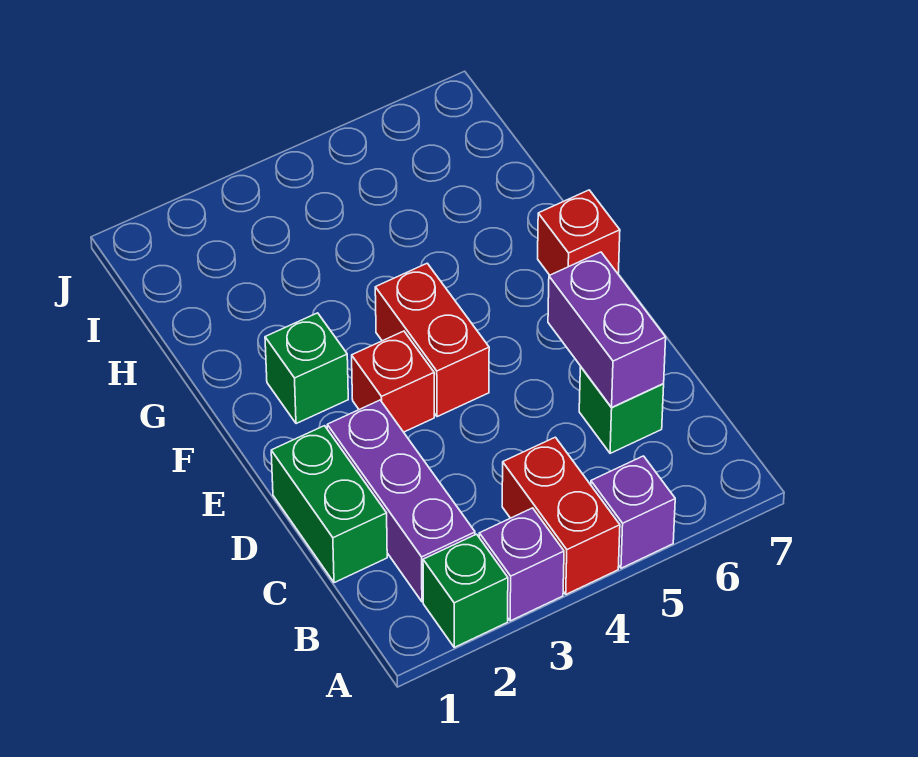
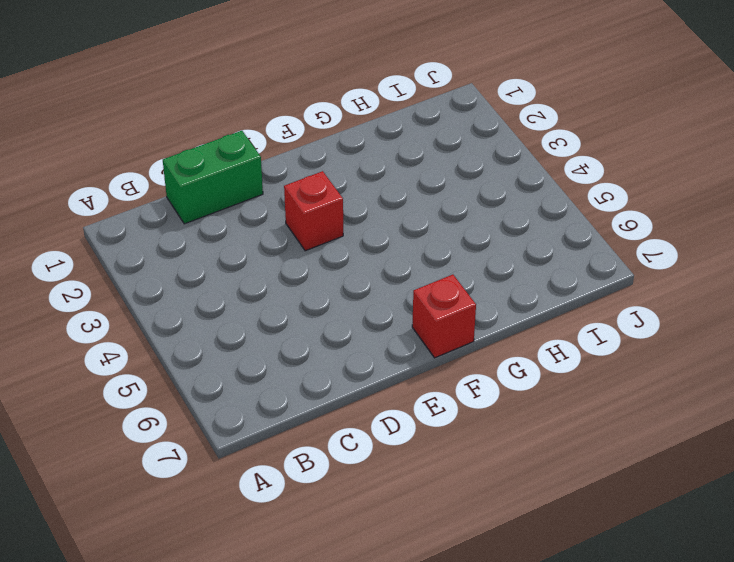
none -> green 1x1 brick [423,534,508,647]
none -> purple 1x1 brick [479,508,564,621]
none -> red 1x2 brick [502,437,620,594]

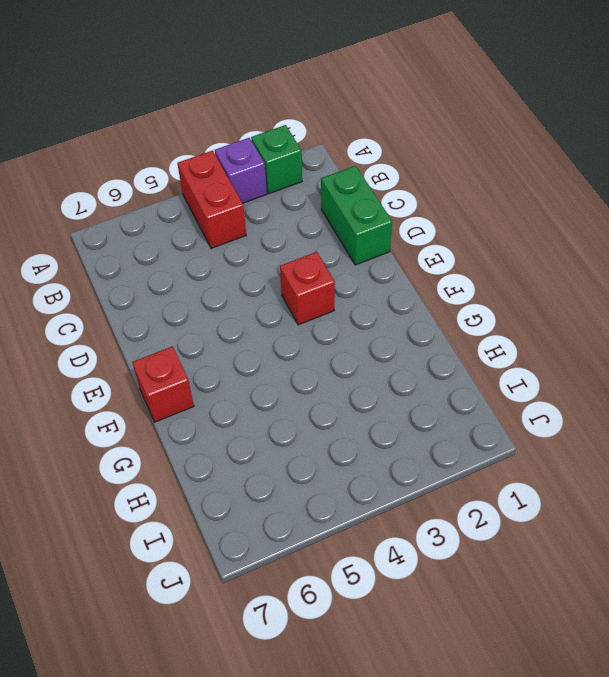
none -> purple 1x1 brick [591,456,675,568]
none -> purple 1x3 brick [327,400,475,602]
none -> green 1x1 brick [579,367,664,453]

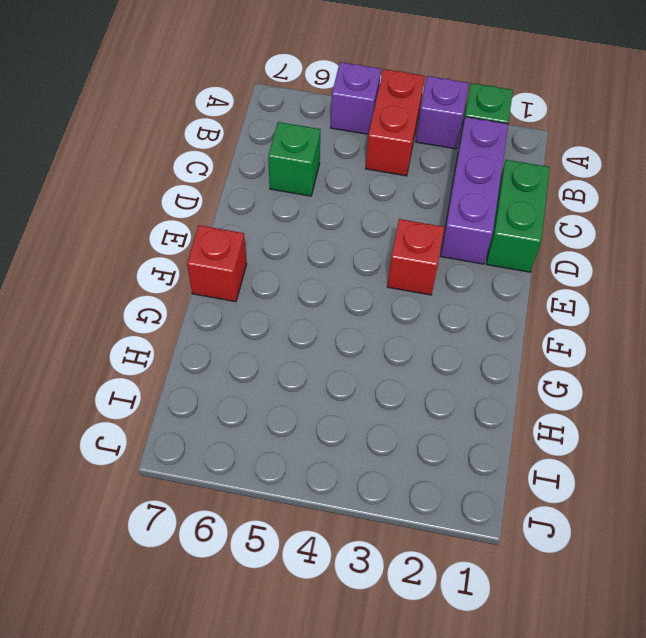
none -> red 1x2 brick [375,263,489,417]
none -> green 1x1 brick [265,313,348,424]
none -> purple 1x2 brick [548,252,666,407]

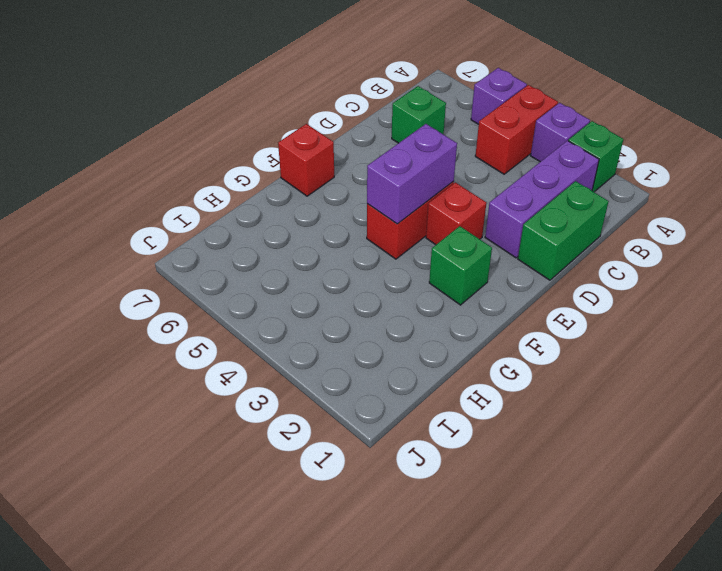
purple 1x2 brick [367,124,457,224] -> purple 1x2 brick moved to [548,252,666,407]

